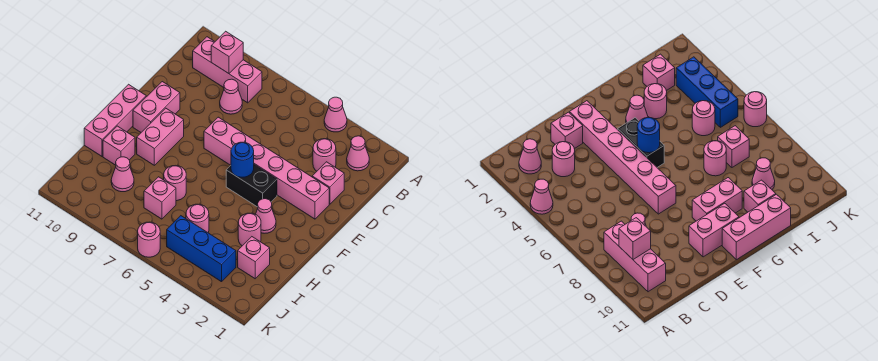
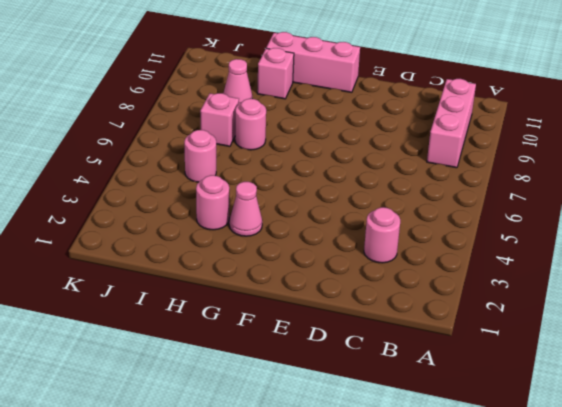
none -> pink 1x1 cone [324,97,347,132]
none -> pink 1x1 cone [347,136,369,171]
none -> pink 1x1 cone [220,79,242,114]

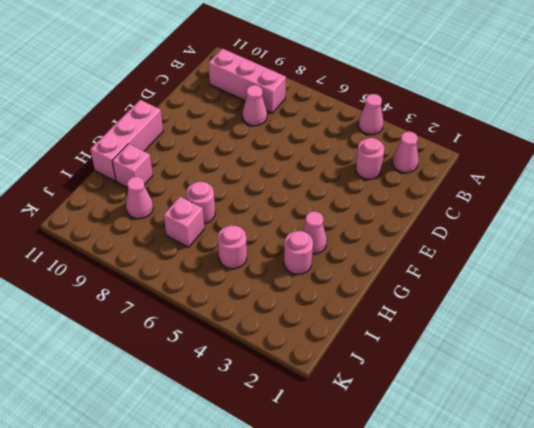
none -> pink 1x1 brick [312,162,344,204]
none -> pink 1x6 brick [204,117,329,219]
none -> pink 1x2 brick [133,82,180,132]

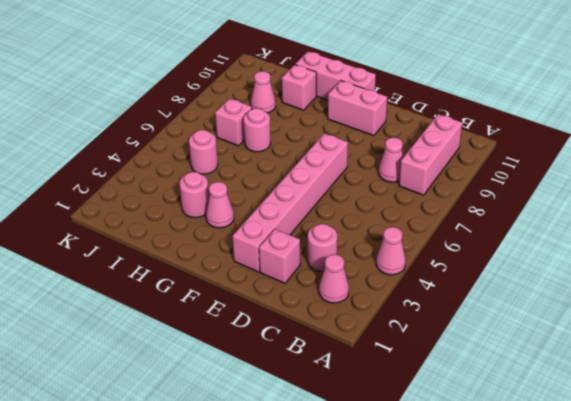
none -> black 1x2 brick [226,165,277,207]
none -> pink 1x2 brick [137,108,184,165]
none -> pink 1x1 brick [238,237,270,279]

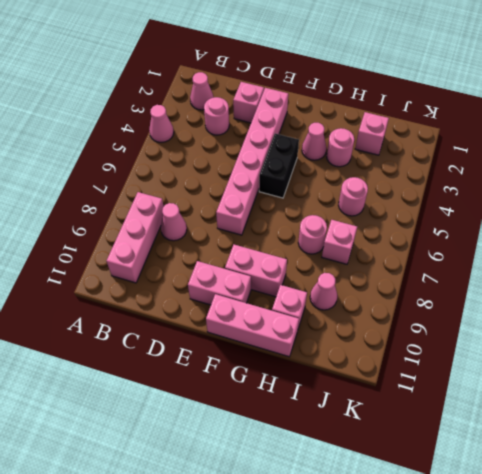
none -> blue 1x3 brick [167,216,236,282]
none -> pink 1x1 round brick [138,222,160,257]
none -> pink 1x1 brick [211,31,243,74]

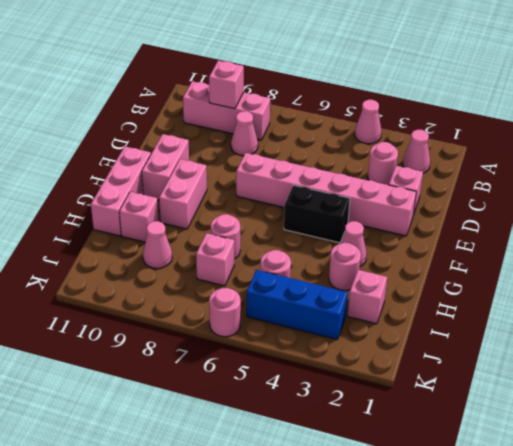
none -> blue 1x1 round brick [231,142,254,177]

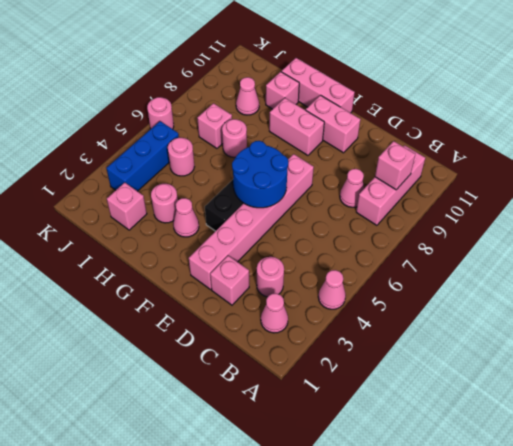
blue 2x2 round brick [232,141,288,208] -> blue 1x1 round brick [231,142,254,177]

